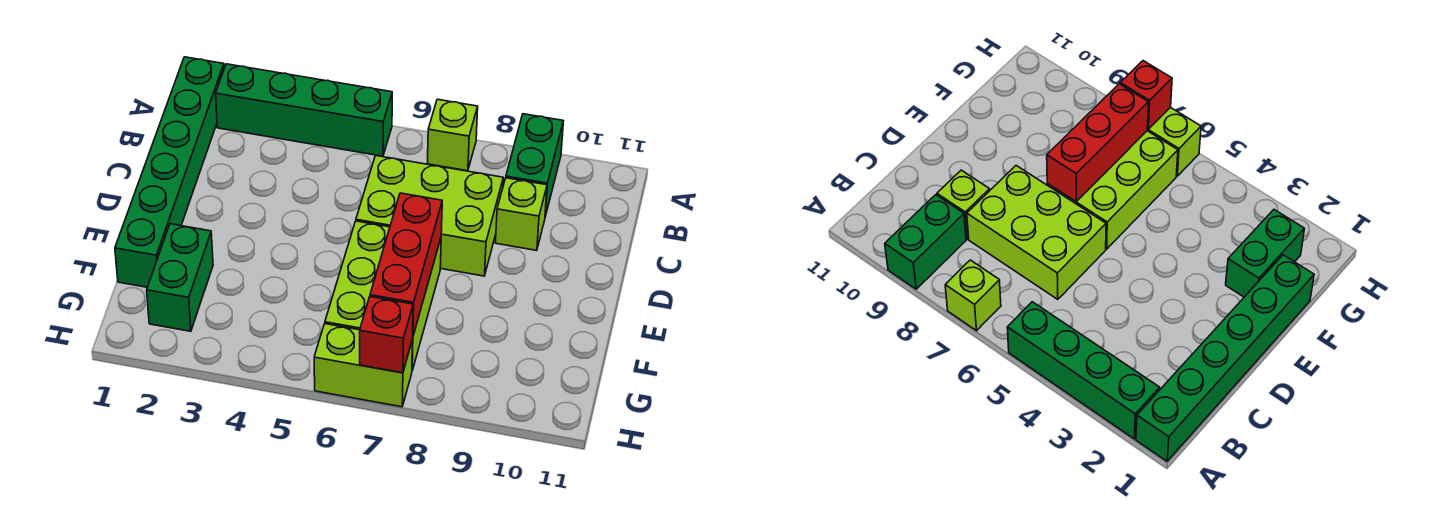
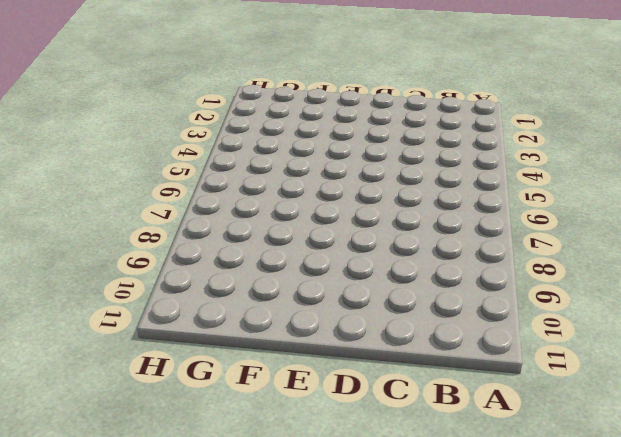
none -> green 1x6 brick [115,57,224,287]
none -> green 1x4 brick [216,64,392,156]

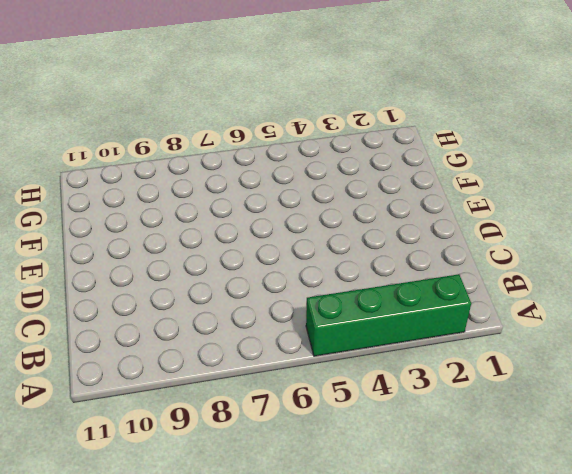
none -> green 1x6 brick [115,57,224,287]
none -> lime 1x1 brick [427,99,478,171]

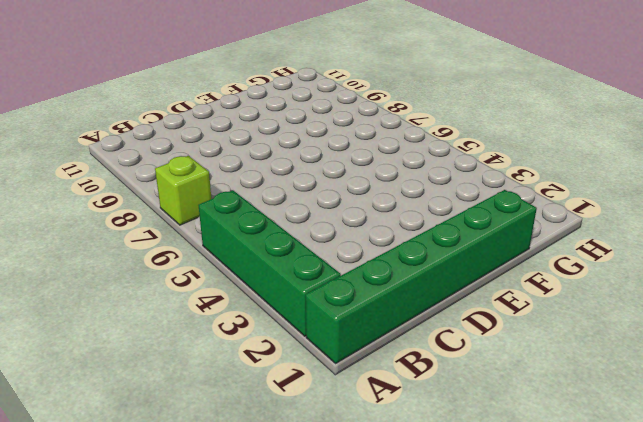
none -> green 1x2 brick [506,114,563,216]
none -> lime 2x3 brick [356,156,503,276]

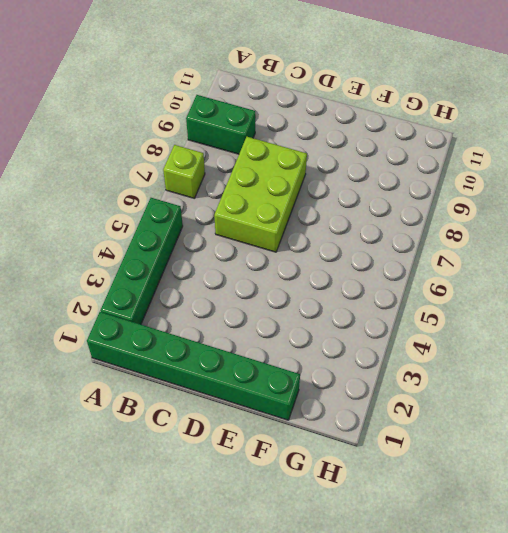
none -> lime 1x1 brick [495,178,547,251]
none -> lime 2x3 brick [325,221,441,370]

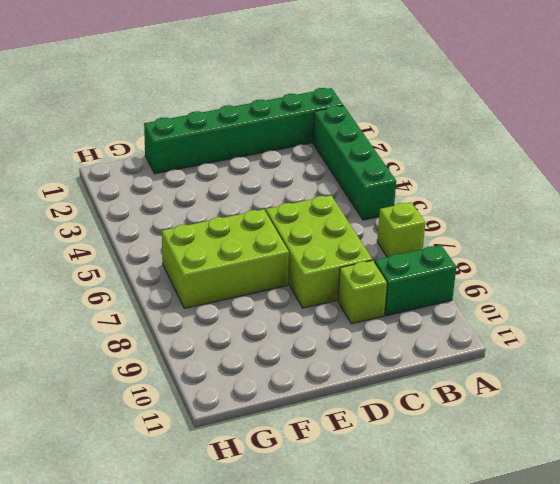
none -> green 1x2 brick [147,224,213,331]
none -> lime 1x2 brick [314,324,412,407]

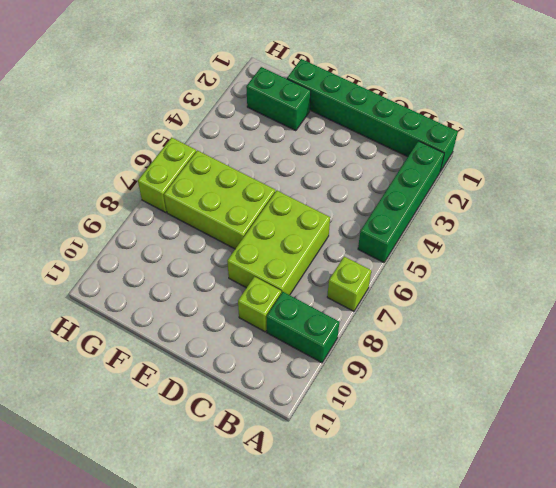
none -> red 1x3 brick [370,193,442,335]
none -> red 1x1 brick [360,297,413,373]

